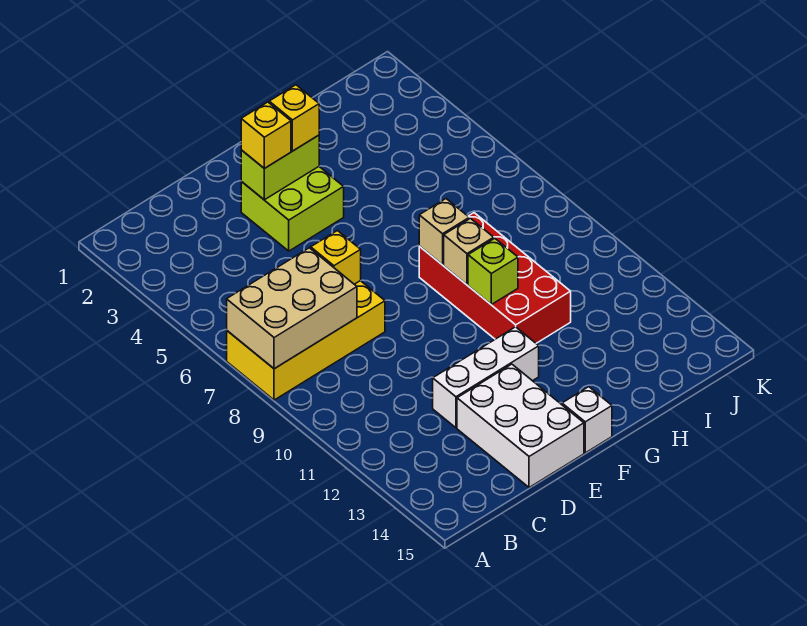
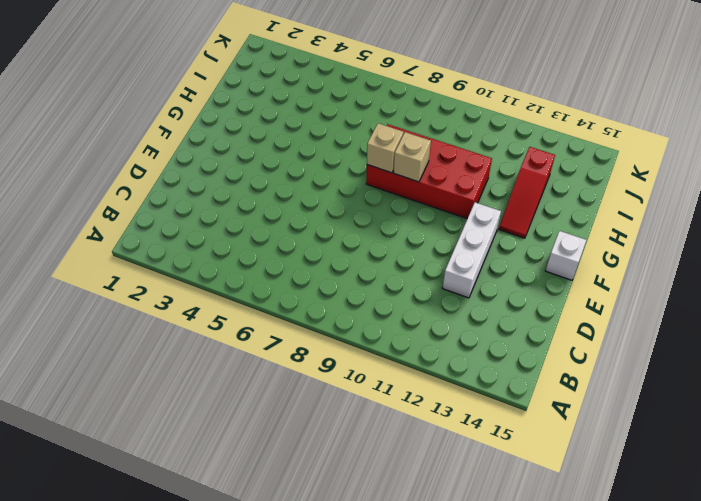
red 1x3 slope [499,147,555,238] -> none
none -> yellow 2x4 brick [227,281,385,400]
none -> white 2x3 brick [457,364,584,488]
none -> lime 2x2 brick [241,167,344,251]

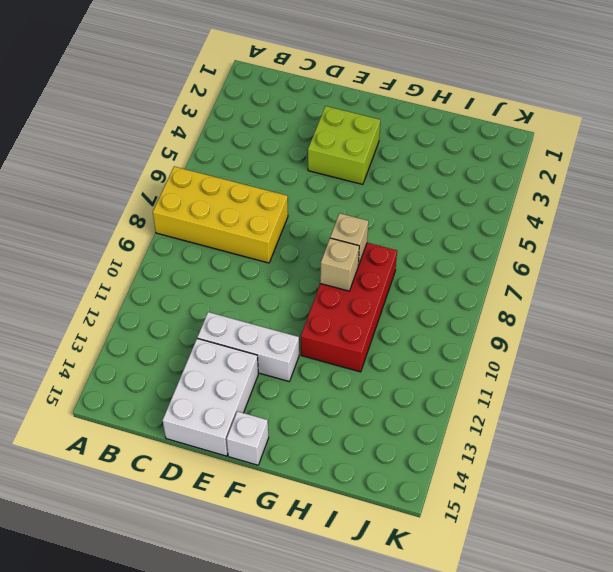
none -> tan 2x3 brick [227,248,357,369]
none -> yellow 1x1 brick [311,231,361,284]
none -> lime 1x2 brick [241,135,319,200]

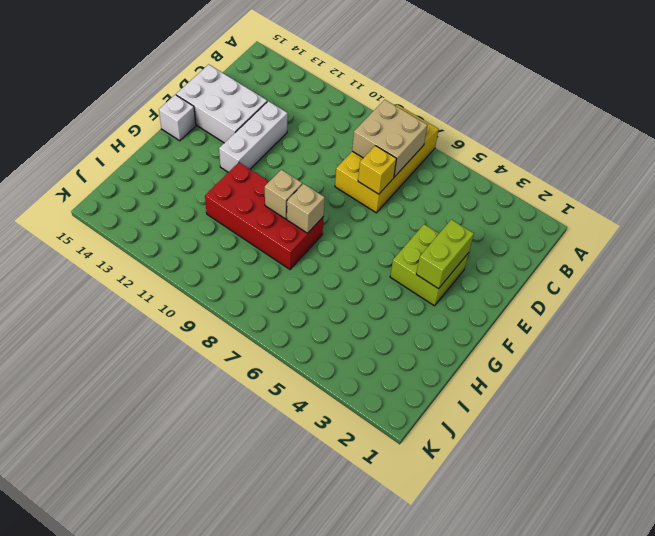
tan 2x2 brick [352,100,427,177] -> tan 2x3 brick [227,248,357,369]
none -> lime 1x1 brick [468,238,518,304]
none -> yellow 1x1 brick [241,102,291,168]
none -> yellow 1x1 brick [269,85,319,151]

